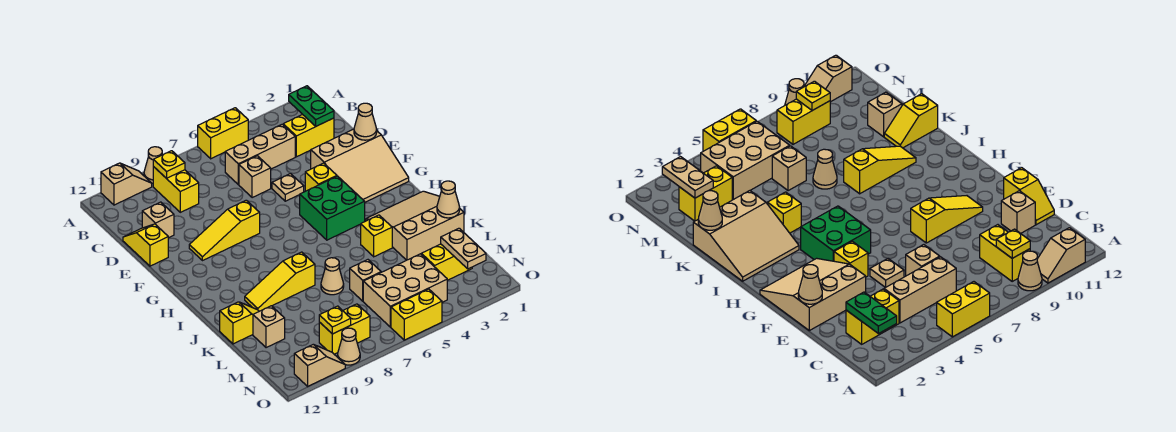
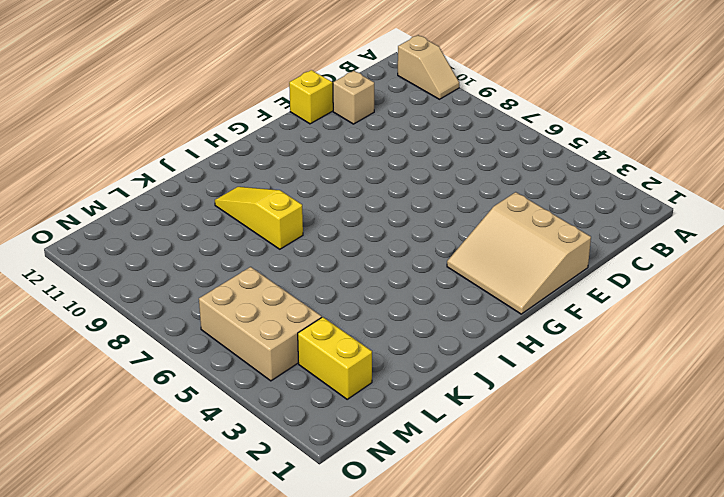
none -> yellow 1x2 brick [198,108,248,159]
none -> tan 1x1 cone [144,147,162,183]
none -> yellow 1x2 brick [153,167,199,212]
none -> yellow 1x2 brick [283,114,334,157]

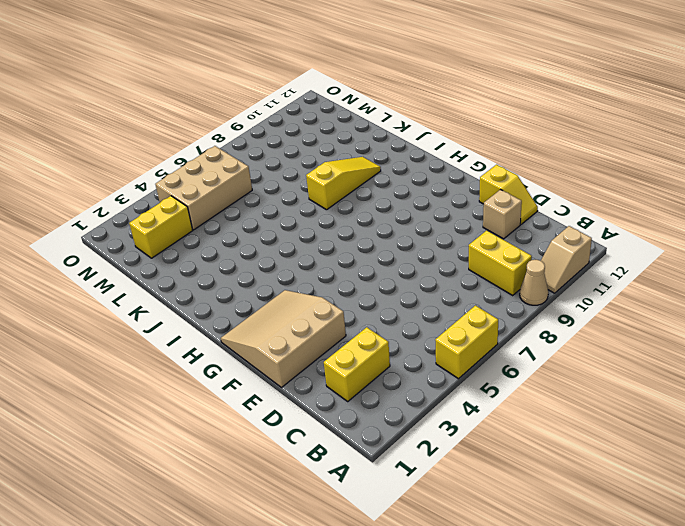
none -> tan 1x3 brick [225,124,295,185]
none -> tan 1x1 brick [239,156,271,198]
none -> tan 1x1 plate [272,174,304,201]
none -> yellow 1x1 brick [305,163,337,191]

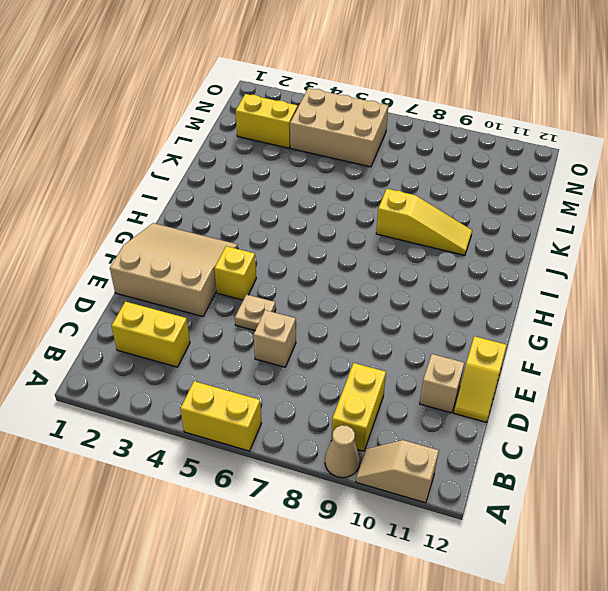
none -> tan 1x3 brick [225,124,295,185]
none -> yellow 1x3 slope [189,200,260,261]
none -> green 2x2 brick [300,176,365,240]
none -> tan 3x3 slope [366,191,464,260]

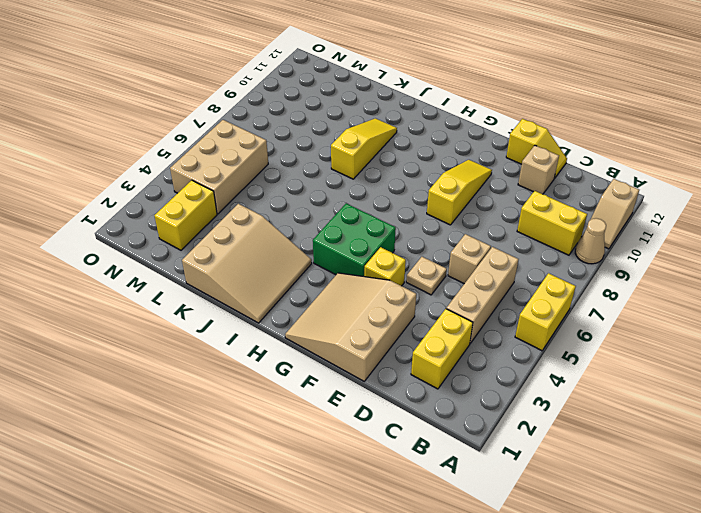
none -> yellow 1x1 brick [361,215,392,257]
none -> tan 1x1 cone [321,258,344,295]
none -> yellow 1x2 slope [220,302,259,344]
none -> tan 1x1 brick [350,260,381,301]

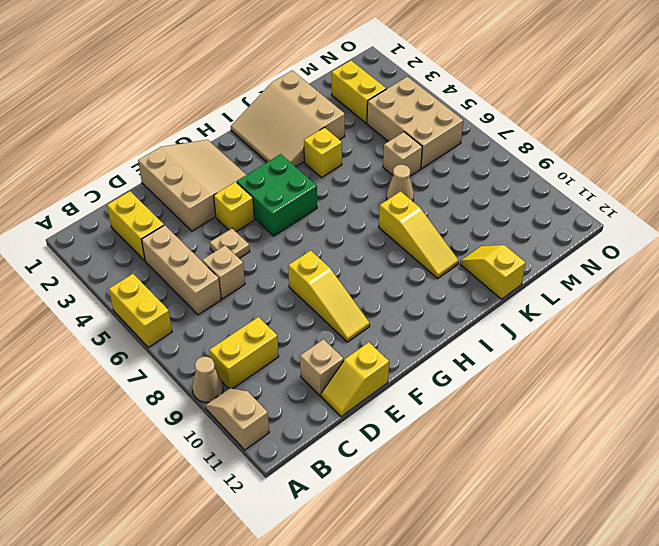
none -> tan 1x1 brick [253,306,285,348]
none -> yellow 1x2 brick [319,304,370,354]
none -> yellow 1x2 brick [391,289,442,340]
none -> tan 1x1 cone [338,328,360,365]

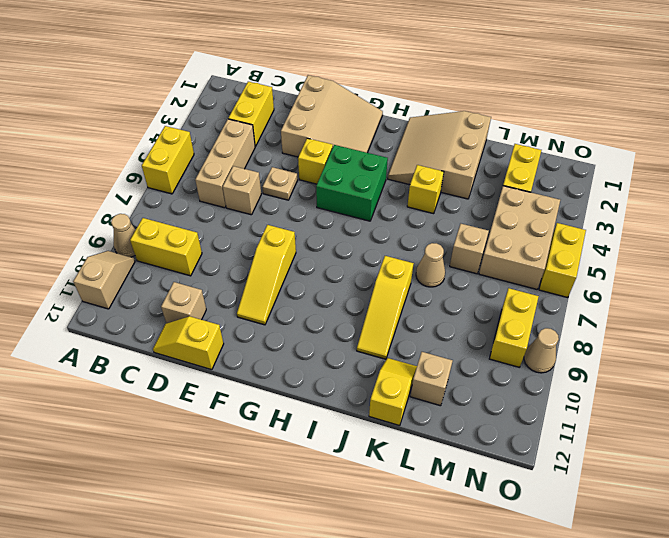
none -> tan 1x2 slope [294,345,345,386]
none -> green 1x2 plate [289,86,334,126]
none -> yellow 1x1 plate [153,151,185,178]
none -> tan 1x1 cone [354,103,377,140]

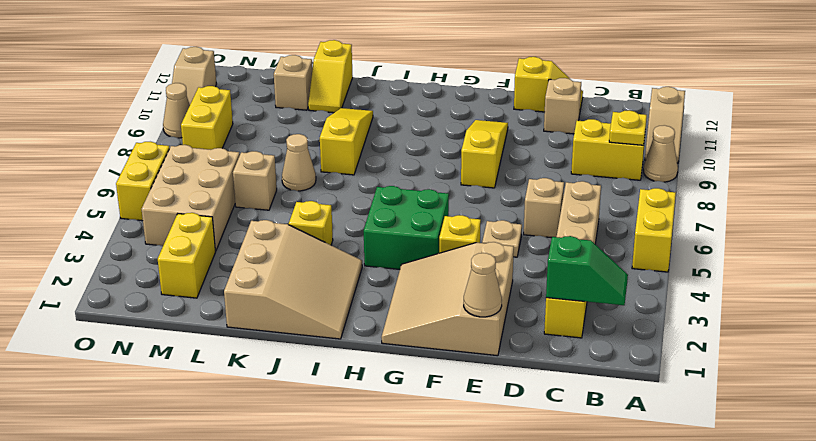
green 1x2 slope [546,236,628,305] -> green 1x2 plate [289,86,334,126]
none -> tan 1x1 cone [437,181,460,218]
none -> tan 1x2 plate [441,228,486,269]
none -> yellow 1x1 plate [319,306,351,334]

